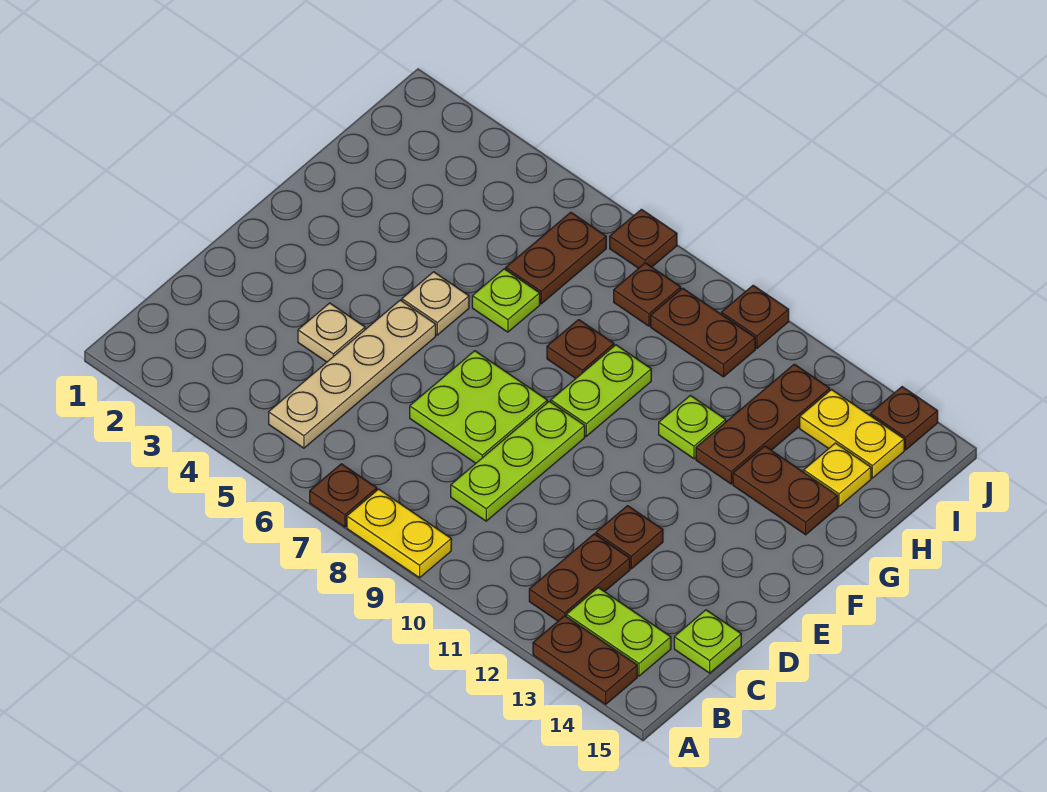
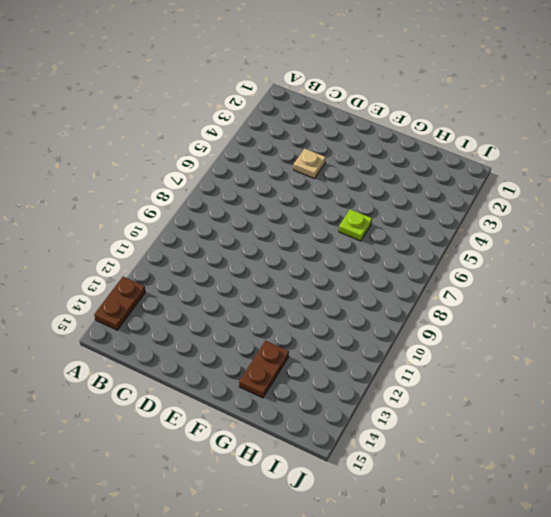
none -> brown 1x1 plate [310,464,377,527]
none -> yellow 1x2 plate [347,489,451,578]
none -> tan 1x4 plate [269,300,436,448]

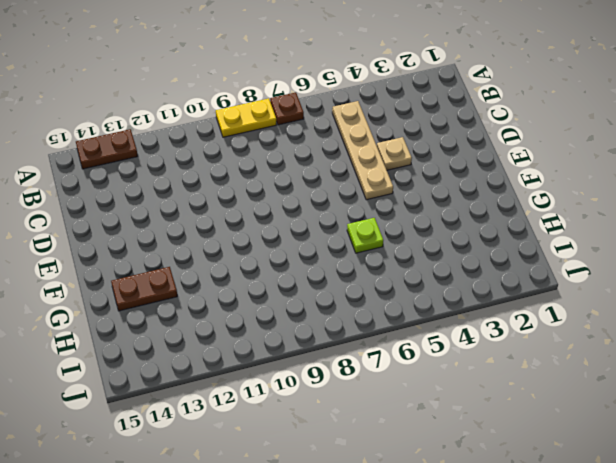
none -> brown 1x2 plate [529,534,630,621]
none -> lime 1x2 plate [566,588,671,676]
none -> lime 1x3 plate [451,401,585,521]

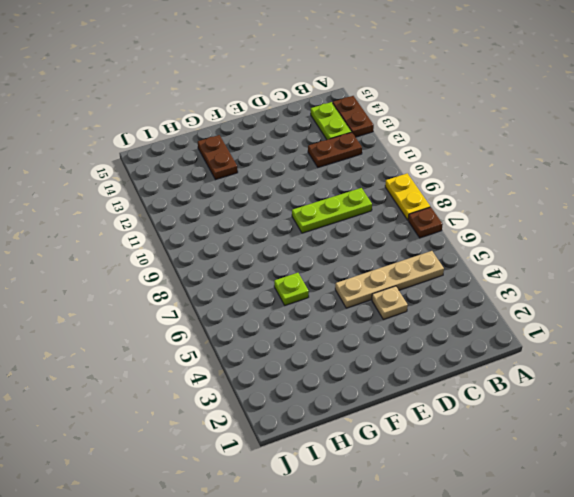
none -> lime 1x1 plate [674,610,741,673]
none -> lime 2x2 plate [410,351,547,463]
none -> brown 1x1 plate [596,506,663,569]

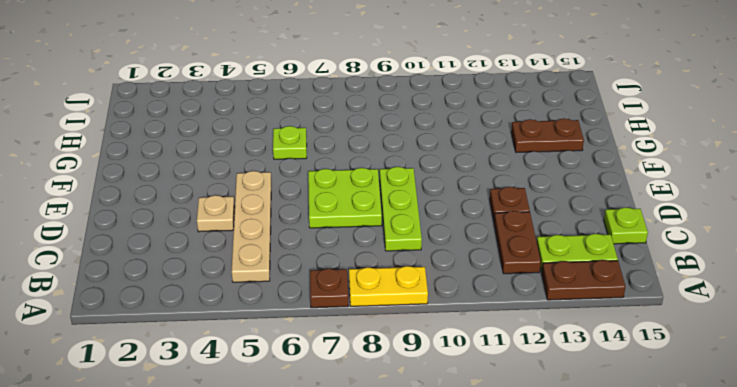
none -> tan 1x1 plate [402,272,469,335]
none -> lime 1x2 plate [551,345,651,436]
none -> brown 1x1 plate [547,320,614,378]

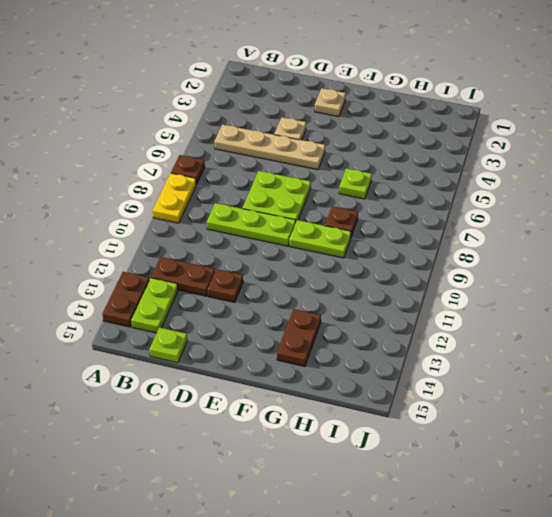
tan 1x1 plate [315,89,346,117] -> tan 1x1 plate moved to [402,272,469,335]
none -> lime 1x1 plate [659,395,726,459]
none -> brown 1x3 plate [696,364,830,484]
none -> brown 1x2 plate [506,212,606,304]

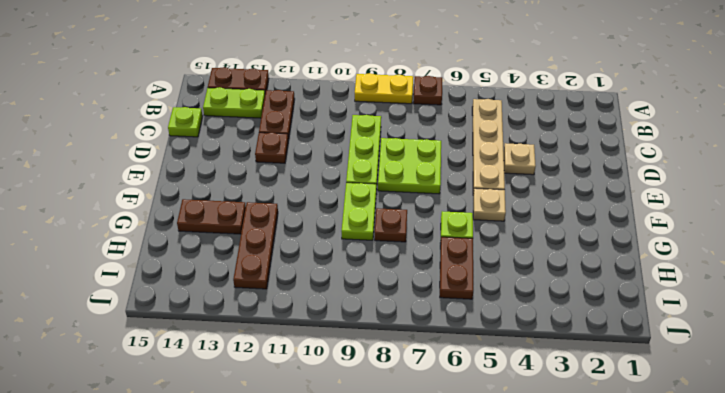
none -> lime 1x1 plate [659,395,726,459]
none -> yellow 1x1 plate [804,443,871,506]
none -> brown 1x1 plate [614,263,681,326]

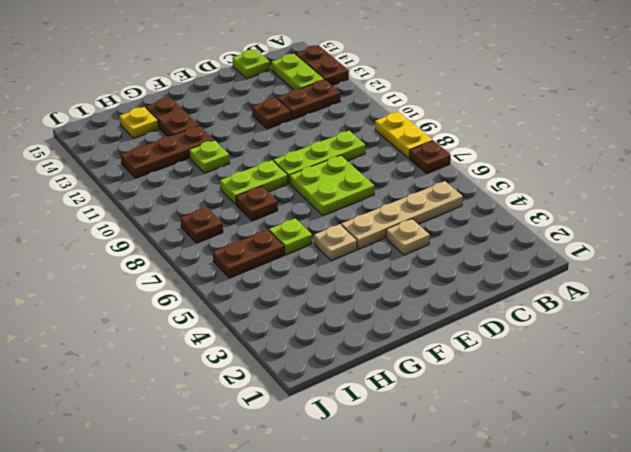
none -> brown 1x2 plate [651,288,755,377]
none -> yellow 1x2 plate [800,390,904,478]
none -> brown 1x1 plate [610,209,677,268]

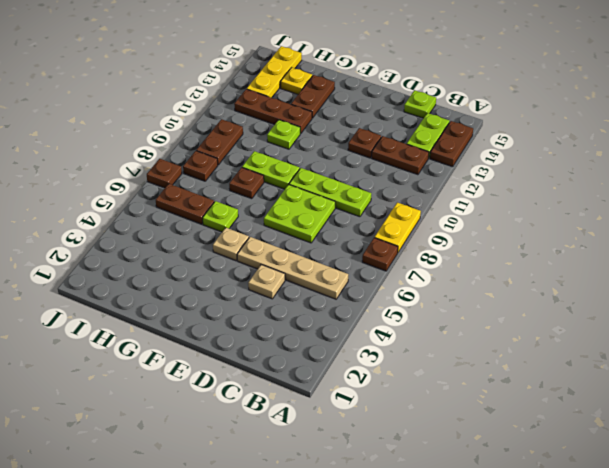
yellow 1x3 plate [247,46,302,98] -> yellow 1x2 plate [800,390,904,478]
none -> brown 1x1 plate [721,285,789,349]
none -> brown 1x1 plate [870,387,938,450]

